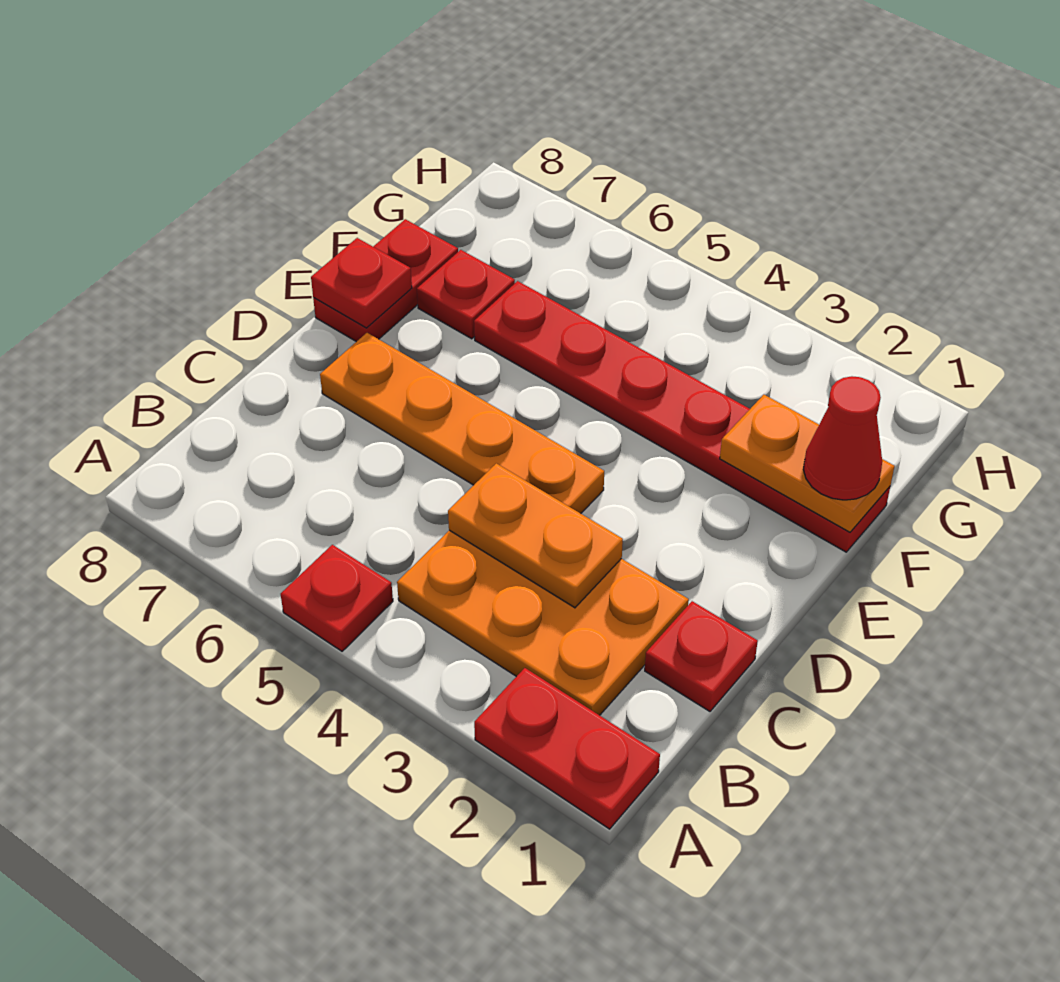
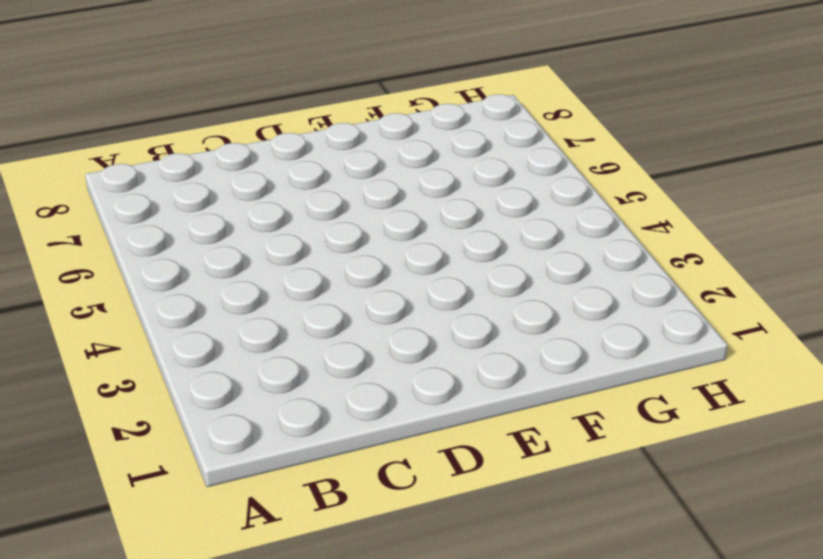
none -> red 1x2 plate [474,668,660,829]
none -> red 1x1 plate [281,545,393,651]
none -> orange 2x3 plate [397,530,689,715]

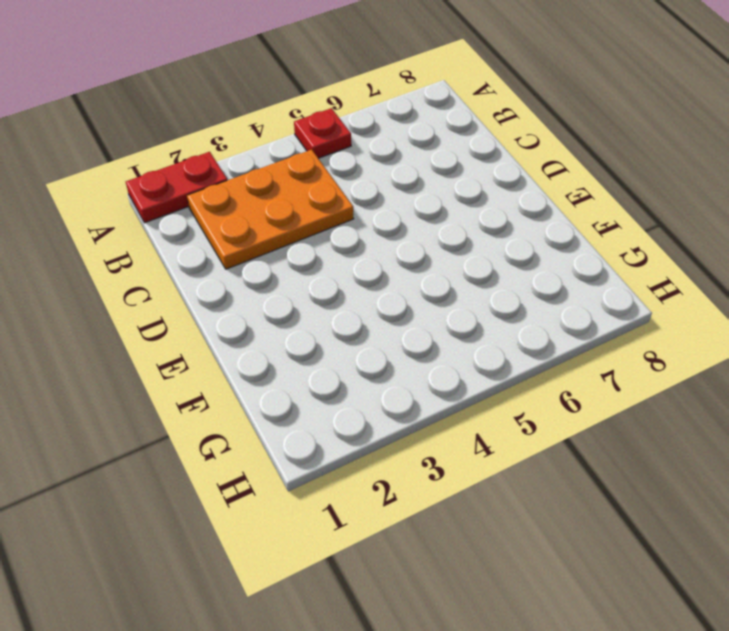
none -> red 1x1 plate [645,601,758,711]
none -> orange 1x4 plate [320,333,604,513]
none -> red 1x2 plate [313,219,458,342]

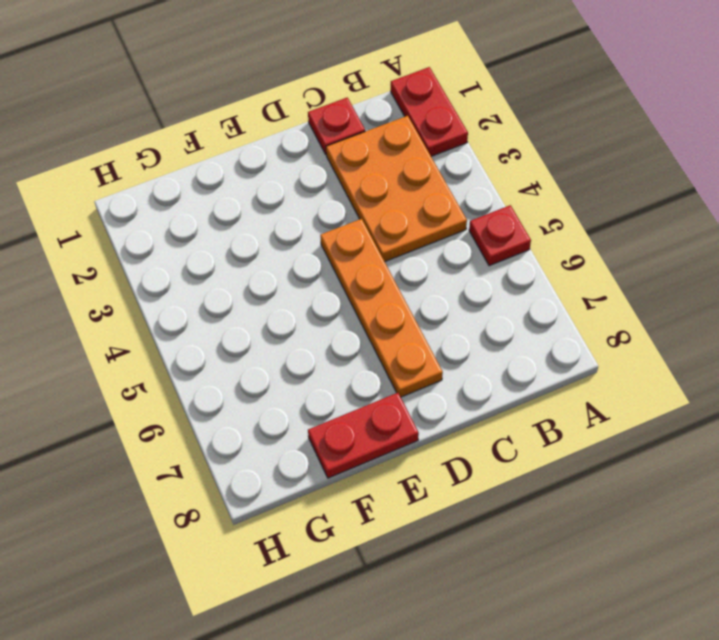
none -> red 1x6 plate [474,281,890,552]
none -> red 1x1 plate [417,250,515,339]
none -> orange 1x2 plate [448,463,623,608]

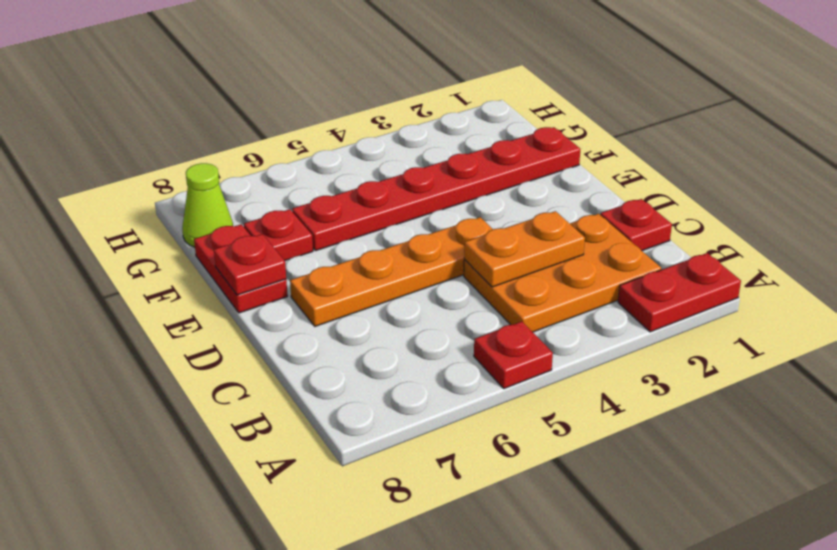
lime 1x1 cone [182,163,233,247] -> none
none -> orange 1x2 plate [720,395,895,532]
none -> red 1x1 cone [803,376,882,500]

